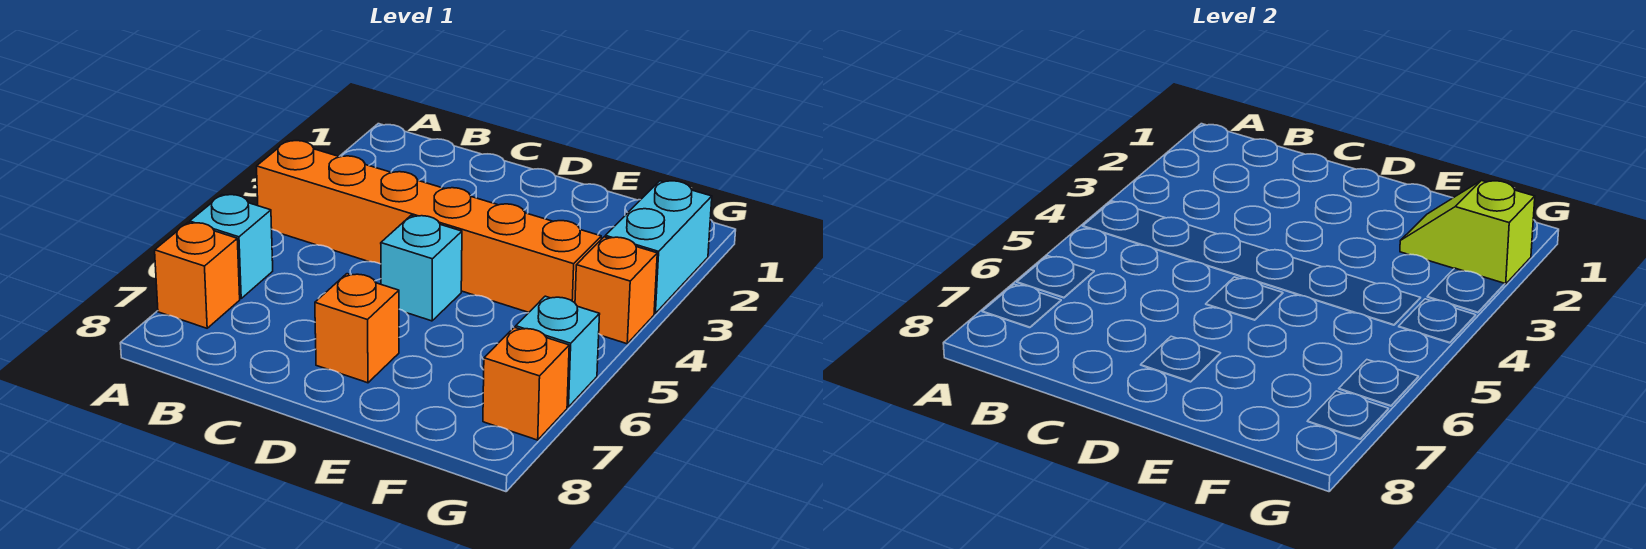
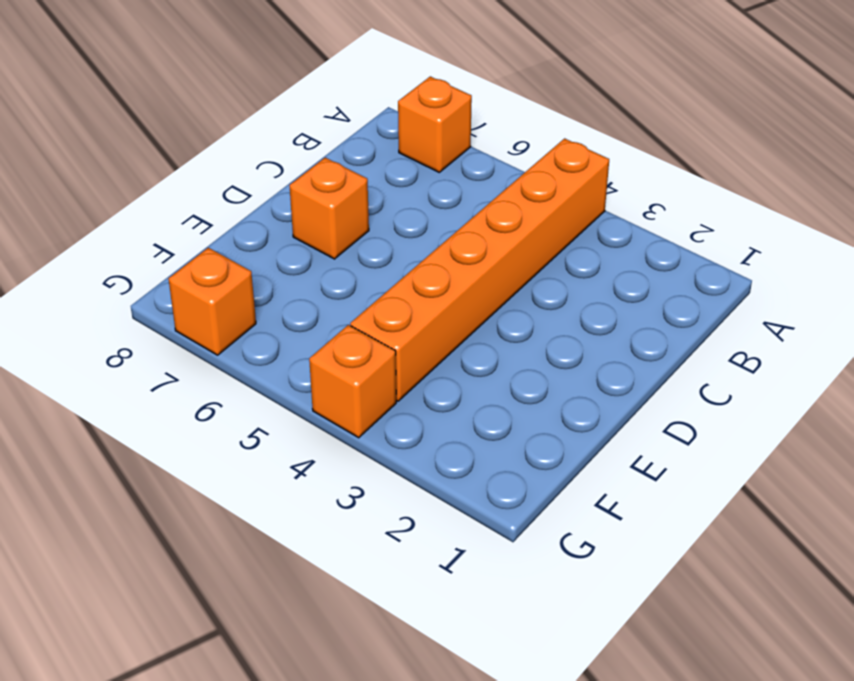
none -> cyan 1x1 brick [190,195,273,299]
none -> cyan 1x1 brick [381,216,462,321]

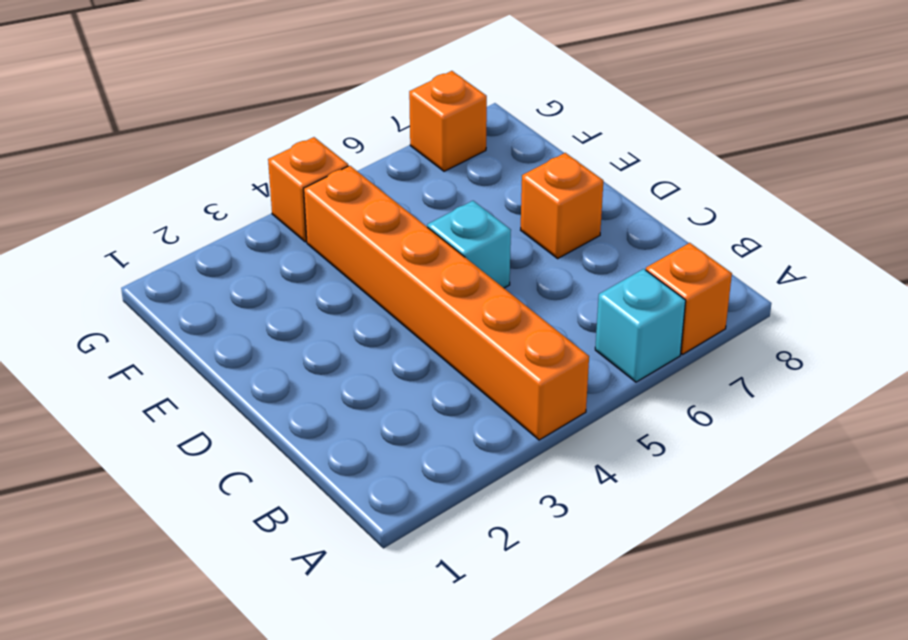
none -> cyan 1x2 brick [605,181,712,313]
none -> cyan 1x1 brick [516,296,600,407]

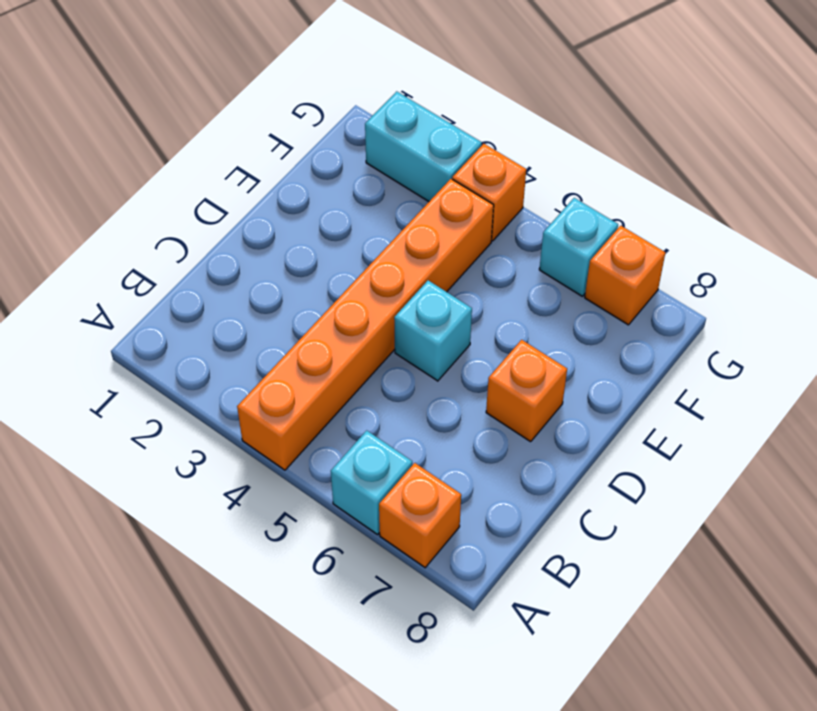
none -> lime 1x2 slope [1400,181,1535,284]

